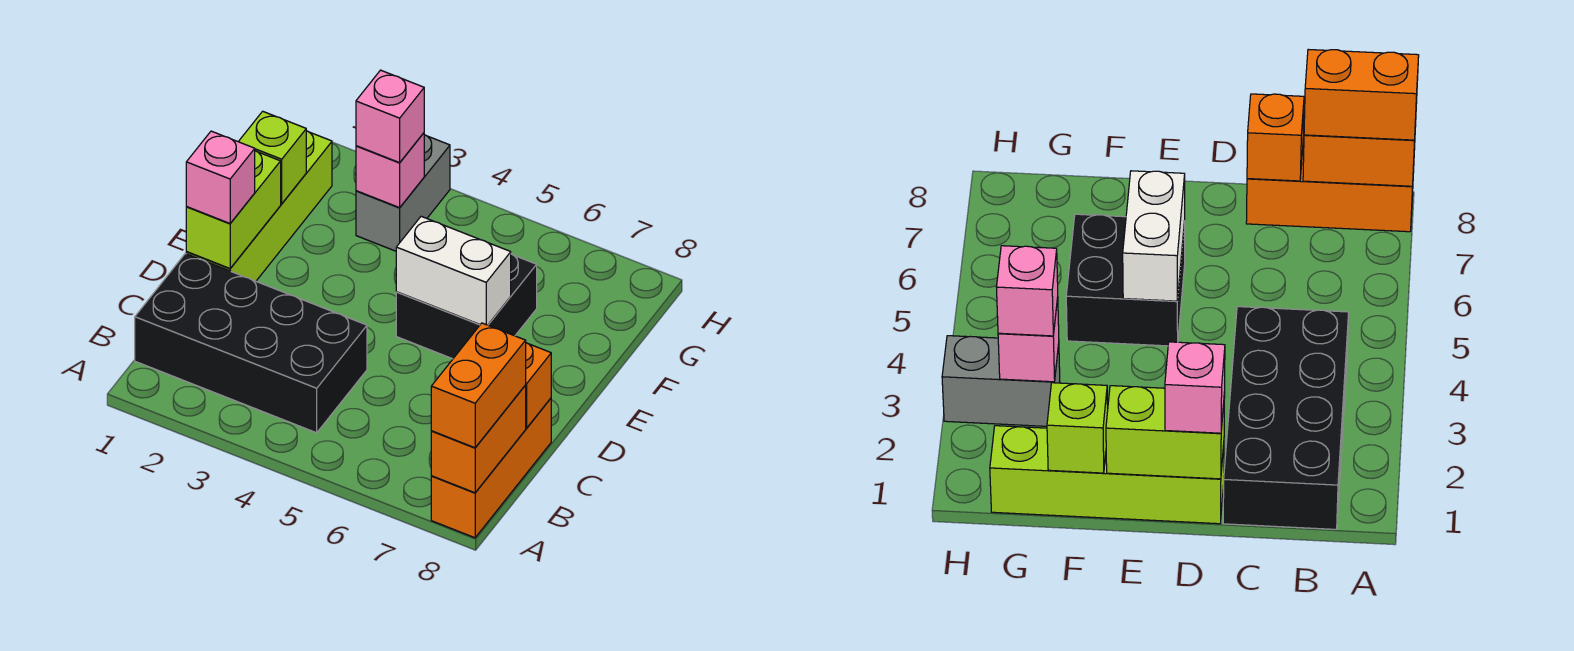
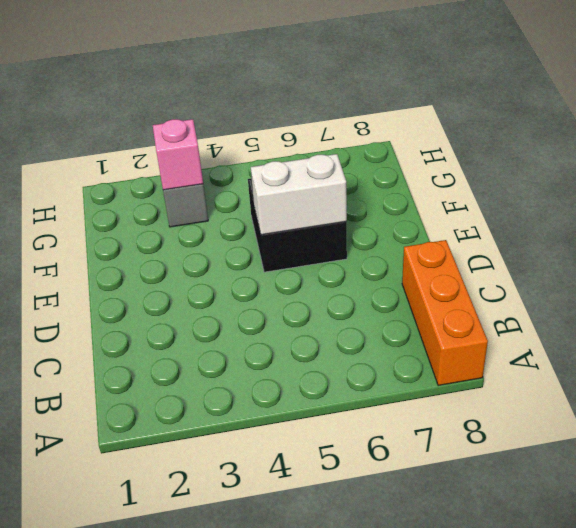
none -> black 2x4 brick [135,254,367,433]
none -> lime 1x4 brick [186,131,332,281]
none -> orange 1x2 brick [431,385,526,493]

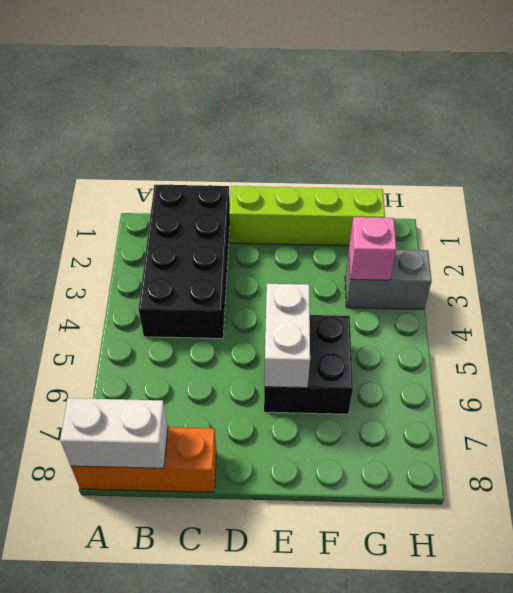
white 1x2 brick [60,398,168,468] -> orange 1x2 brick [431,385,526,493]
none -> orange 1x1 brick [526,343,551,428]
none -> lime 1x2 brick [186,151,281,268]
none -> lime 1x1 brick [238,111,306,204]

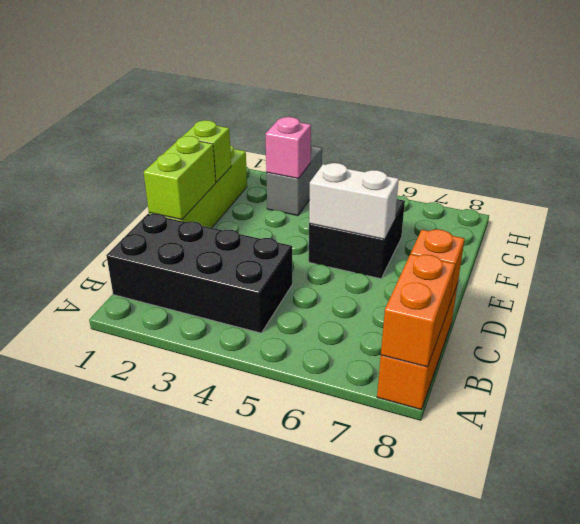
none -> orange 1x2 brick [431,323,526,448]
none -> pink 1x1 brick [186,131,255,223]
none -> pink 1x1 brick [356,70,424,163]

